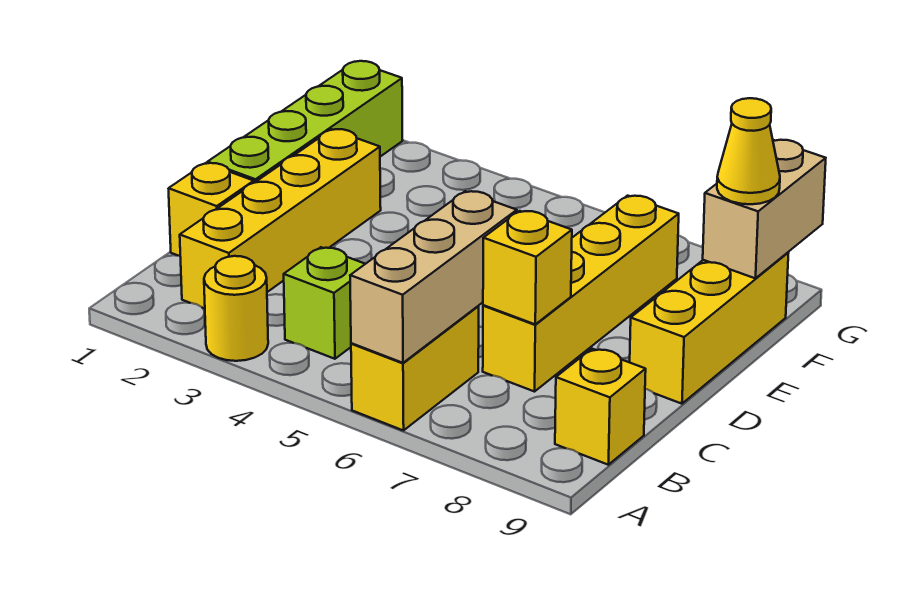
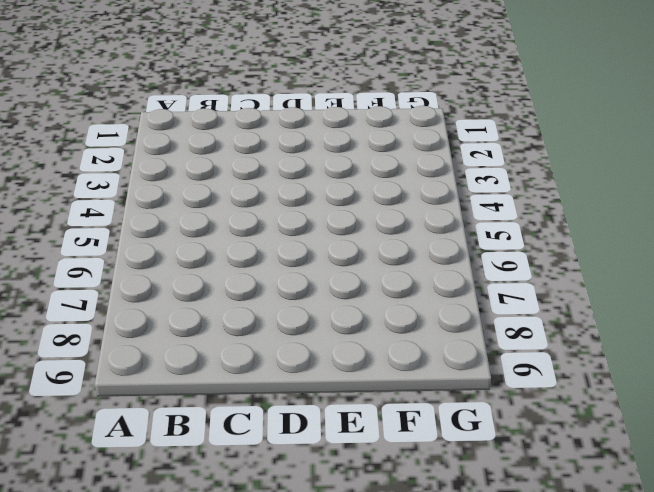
none -> yellow 1x1 round brick [204,256,268,361]
none -> yellow 1x2 brick [351,306,479,431]
none -> yellow 1x4 brick [180,129,381,308]

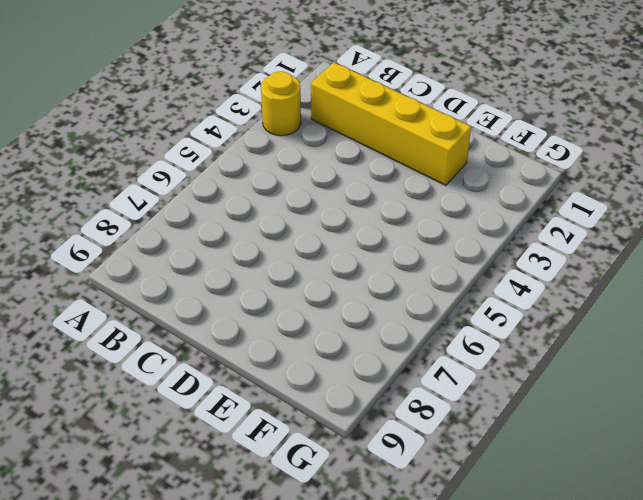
none -> yellow 1x2 brick [351,306,479,431]
none -> lime 1x1 brick [284,247,365,359]
none -> yellow 1x1 brick [555,349,646,465]

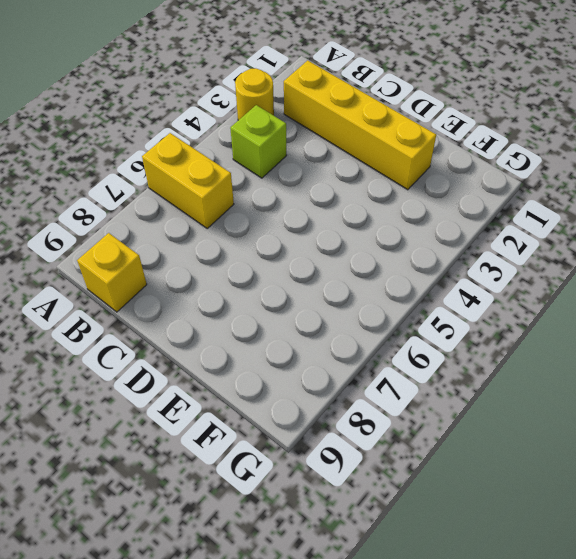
none -> yellow 1x1 brick [169,163,254,256]
none -> yellow 1x4 brick [483,196,679,392]
none -> lime 1x4 brick [207,61,403,183]

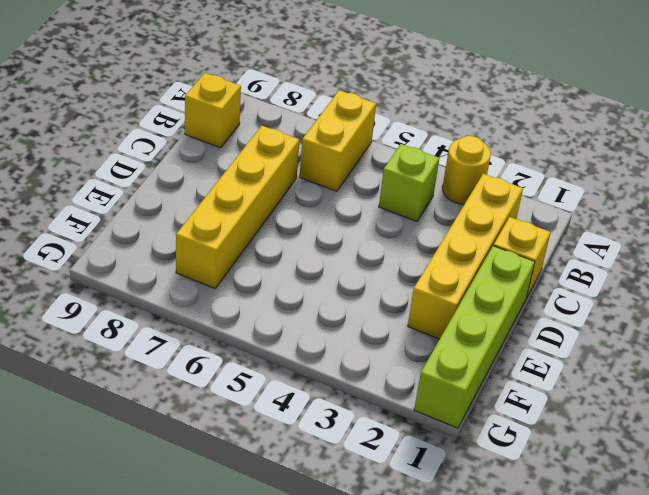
none -> yellow 1x3 brick [630,253,788,404]
none -> tan 1x3 brick [350,191,517,363]
none -> yellow 1x1 brick [483,211,572,324]

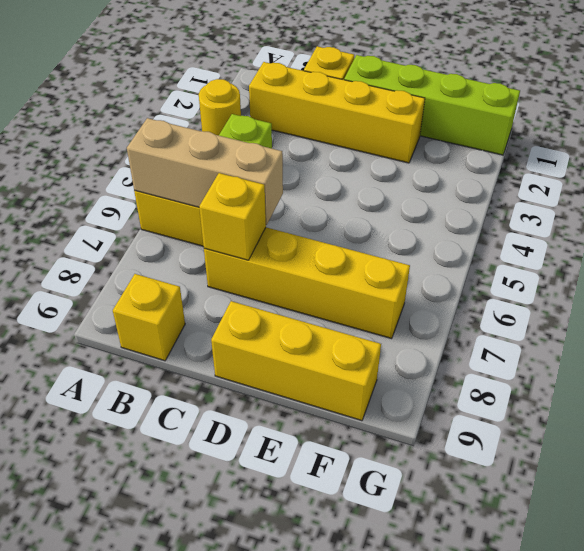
none -> tan 1x2 brick [703,140,826,278]
none -> yellow 1x1 cone [717,98,780,204]

